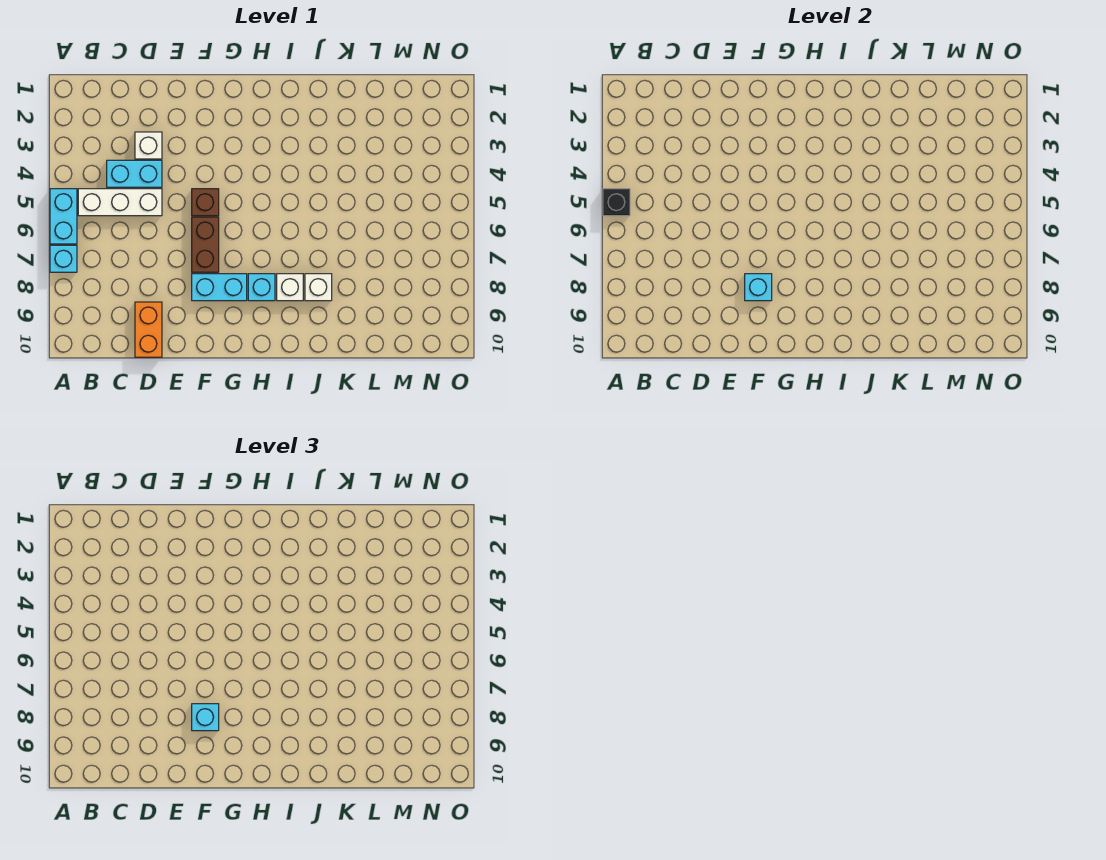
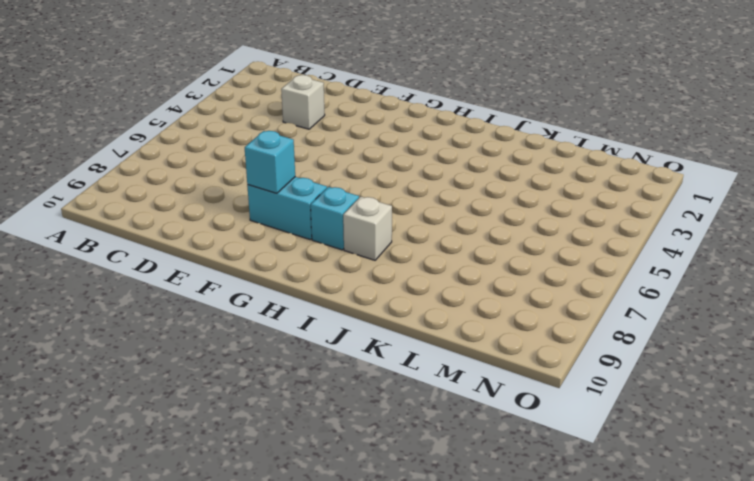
none -> cyan 1x2 brick [50,189,77,244]
none -> cyan 1x1 brick [50,245,77,272]
none -> white 1x3 brick [78,189,162,216]

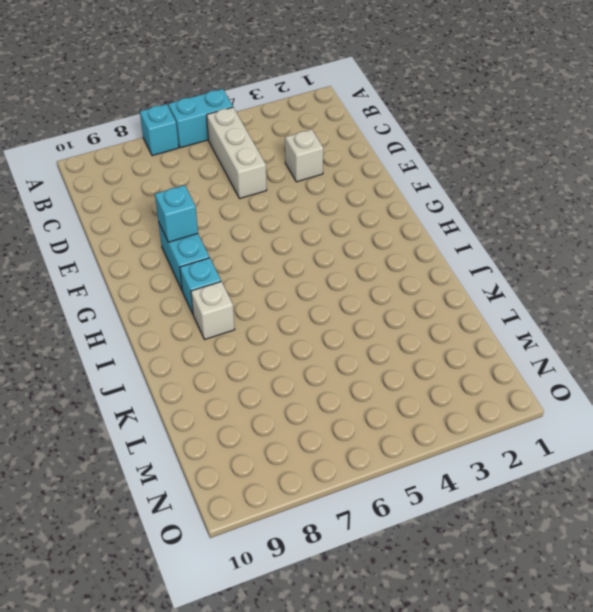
none -> cyan 1x2 brick [107,160,162,187]
none -> orange 1x2 brick [135,302,162,357]
none -> brown 1x1 brick [192,189,219,216]

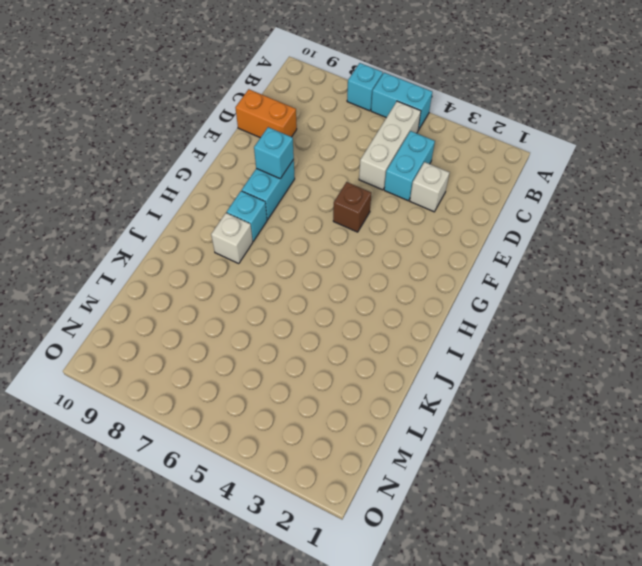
none -> brown 1x2 brick [192,217,219,272]
none -> white 1x1 brick [305,274,332,301]
none -> black 1x1 brick [603,189,630,216]

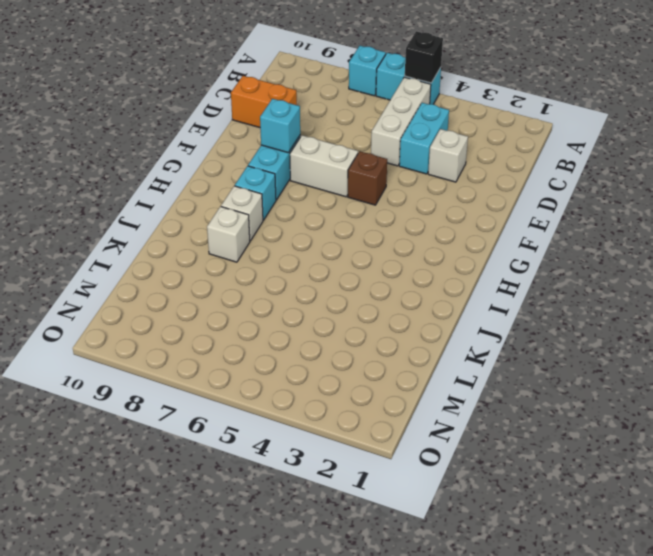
white 1x2 brick [290,135,358,197] -> brown 1x2 brick [192,217,219,272]
none -> cyan 1x1 brick [192,704,219,731]

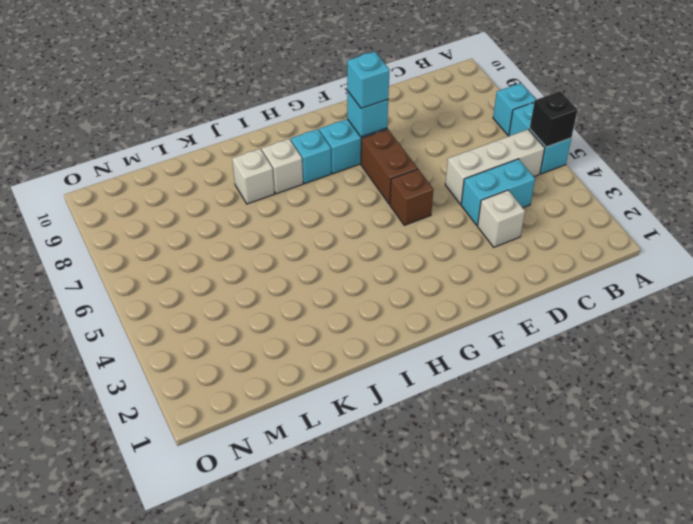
none -> orange 1x2 brick [135,302,162,357]

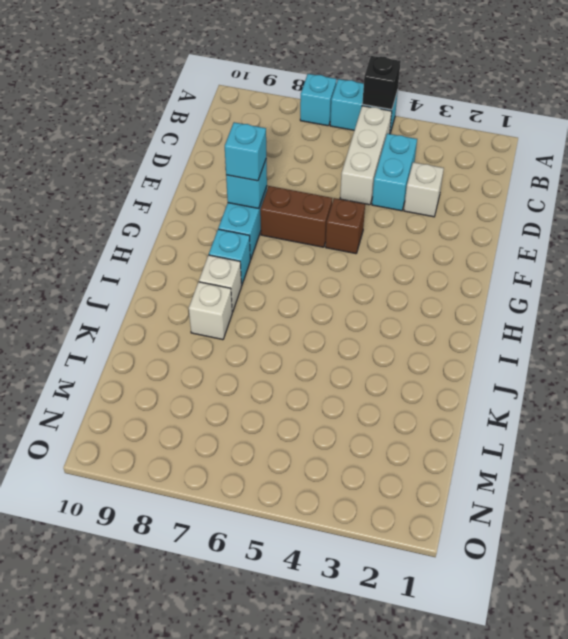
none -> orange 1x2 brick [135,302,162,357]

